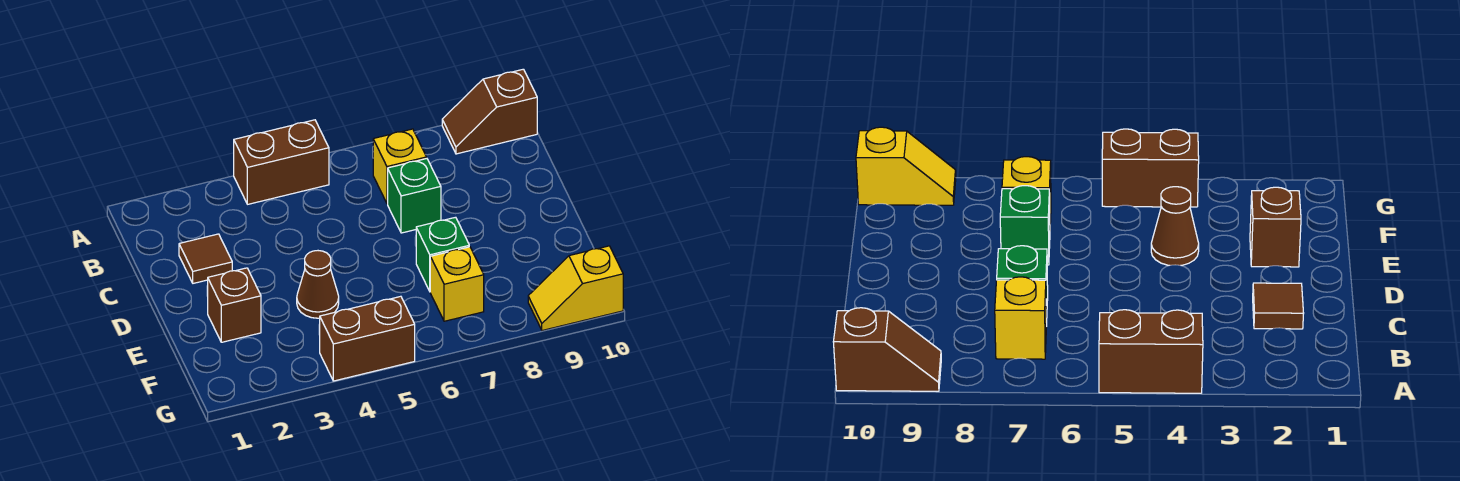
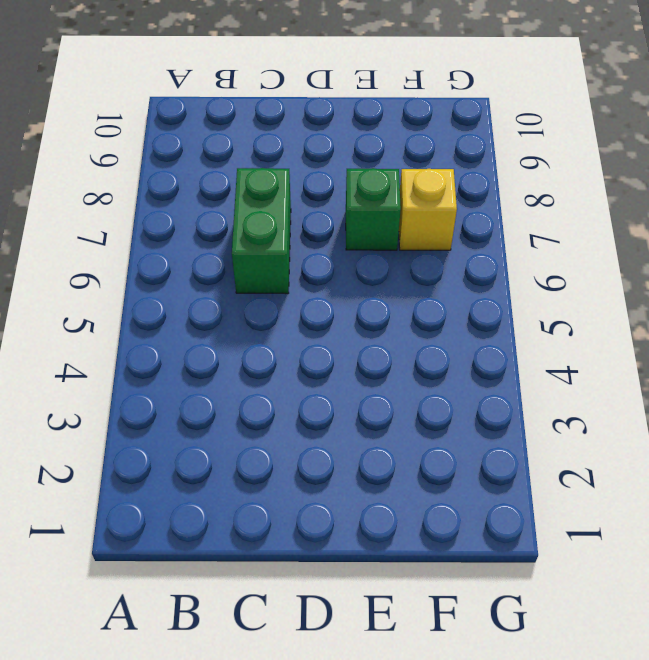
green 1x2 brick [232,168,291,294] -> green 1x1 brick [388,159,441,233]
none -> brown 1x2 brick [234,120,329,204]
none -> brown 1x2 slope [442,69,537,154]

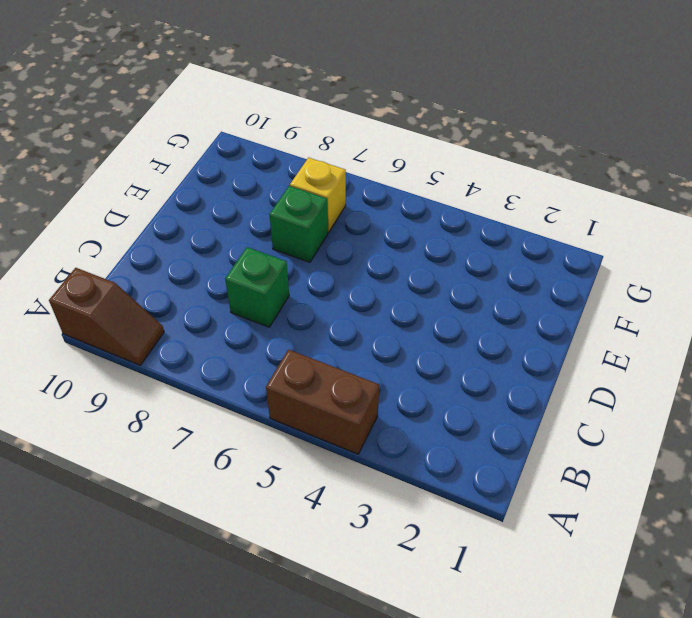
none -> yellow 1x1 brick [373,129,427,204]
none -> brown 1x1 tile [179,234,232,283]

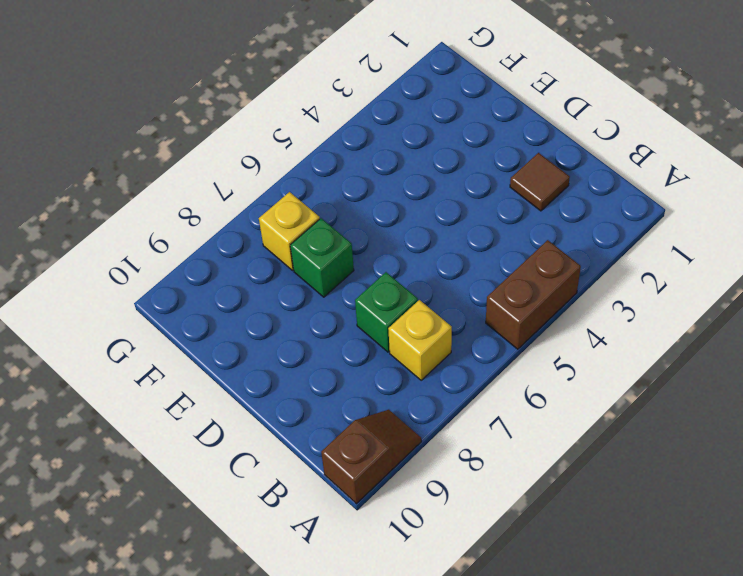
none -> brown 1x1 brick [208,268,261,342]
none -> brown 1x1 cone [297,251,339,318]

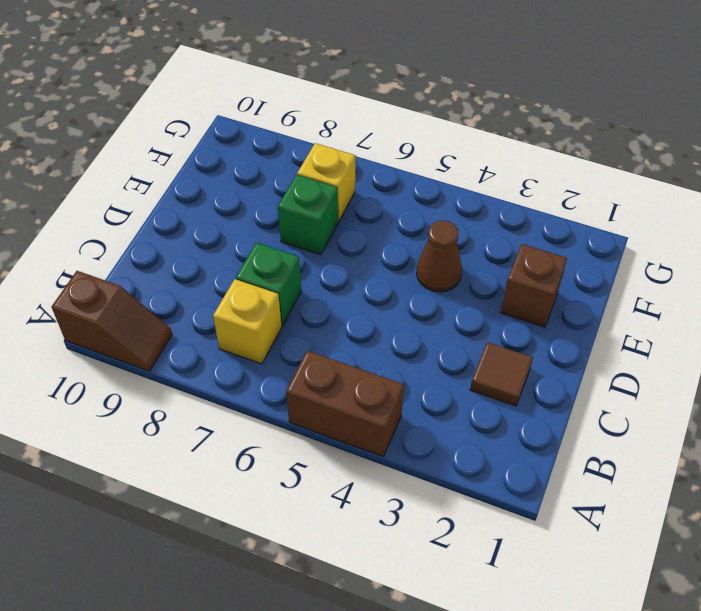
none -> brown 1x2 brick [320,296,415,381]
none -> yellow 1x2 slope [528,246,623,331]

